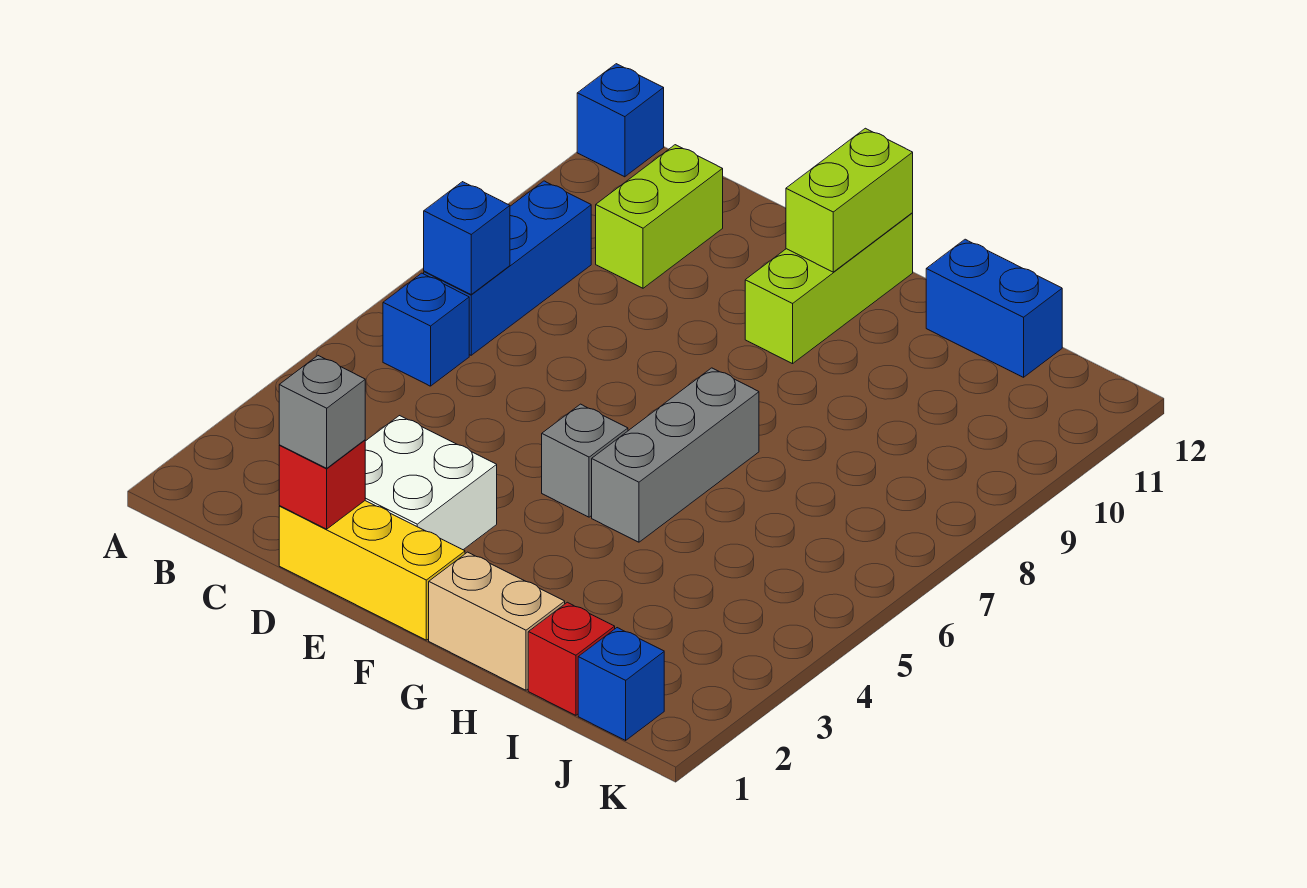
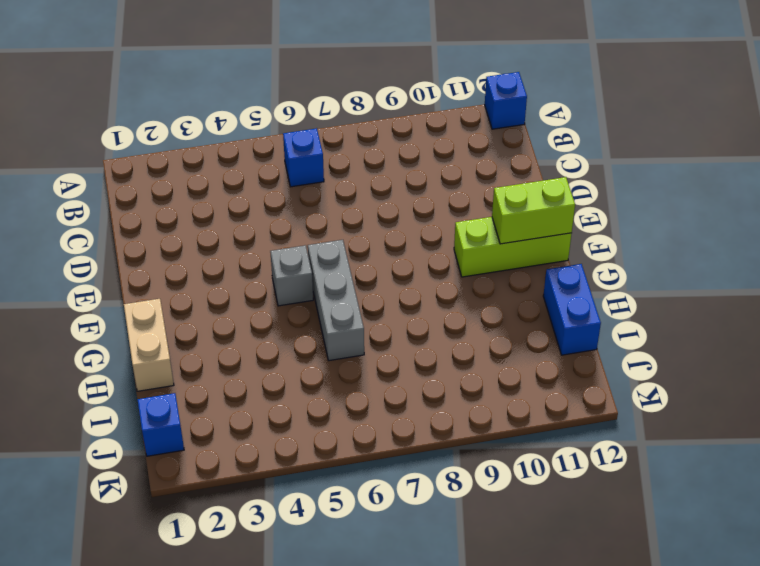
grey 1x3 brick [308,240,364,361] -> grey 1x3 brick turned to [592,368,759,542]
none -> blue 1x3 brick [424,181,591,355]
none -> lime 1x2 brick [596,145,723,288]
none -> yellow 1x3 brick [279,501,465,640]

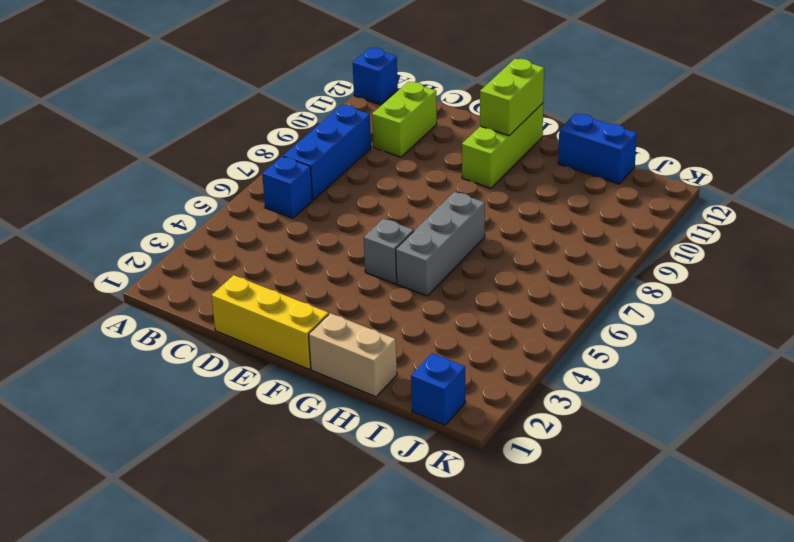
none -> white 2x2 brick [365,416,497,550]
none -> red 1x1 brick [528,602,615,715]
none -> blue 1x1 brick [424,182,510,294]

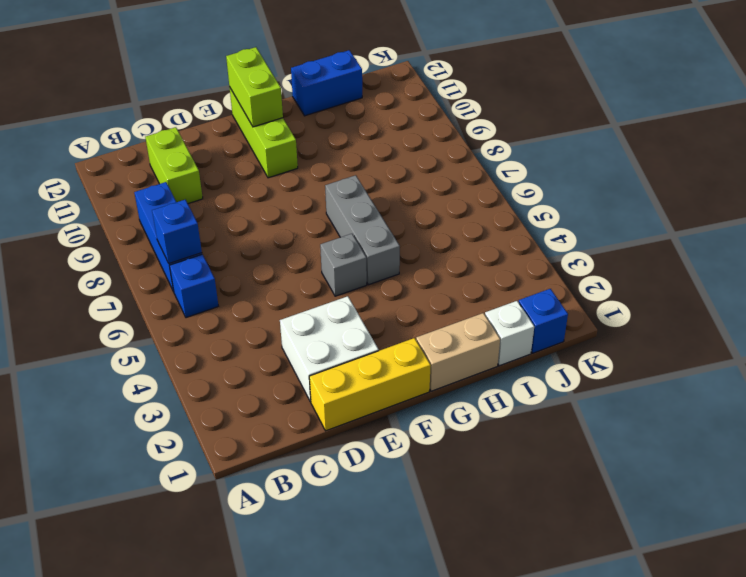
white 1x1 brick [485,301,534,366] -> red 1x1 brick [528,602,615,715]
none -> blue 1x1 brick [577,64,664,177]
none -> red 1x1 brick [279,440,365,529]
none -> grey 1x1 brick [279,356,365,468]

